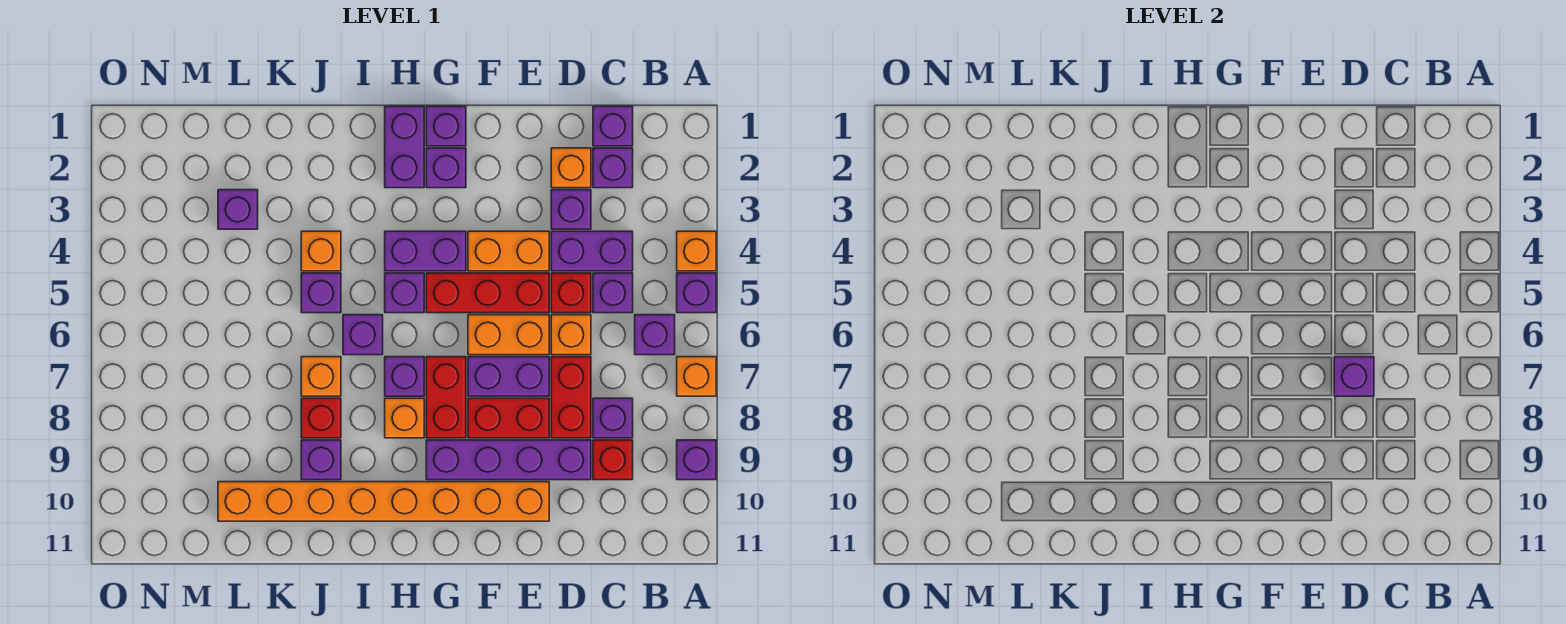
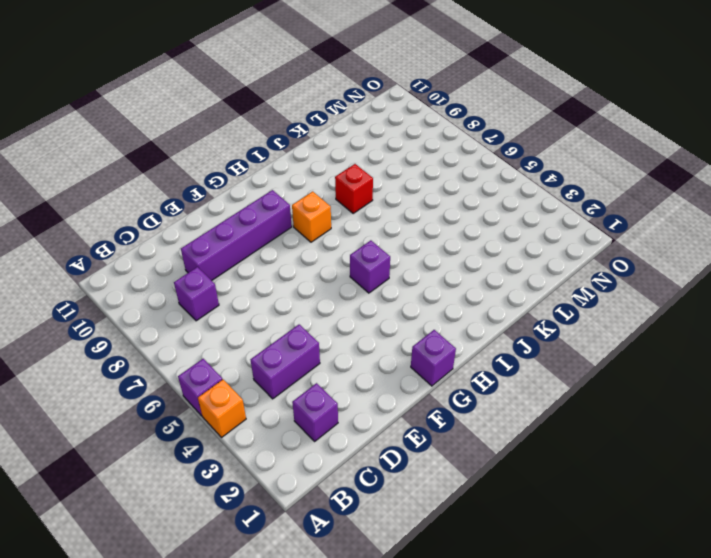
none -> orange 1x1 brick [677,357,716,396]
none -> purple 1x1 brick [677,440,716,480]
none -> purple 1x1 brick [635,315,675,355]
none -> purple 1x1 brick [593,106,633,146]

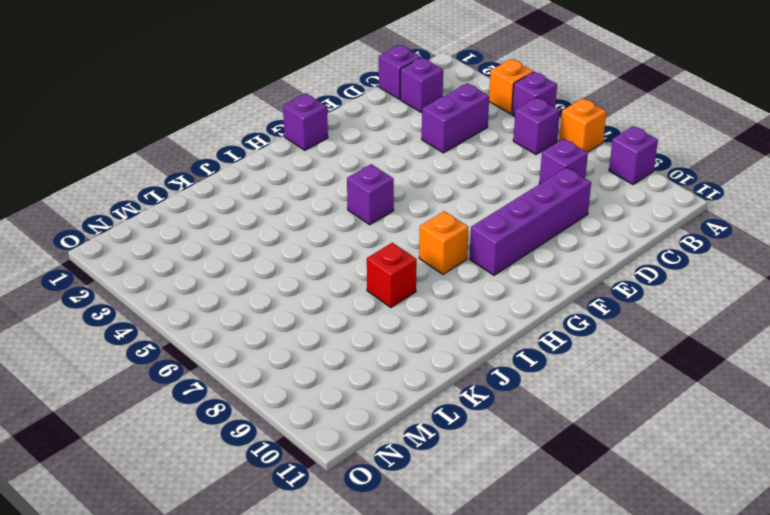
none -> purple 1x1 brick [593,273,633,313]
none -> red 1x1 brick [593,440,633,480]
none -> orange 1x1 brick [551,148,591,188]
none -> purple 1x1 brick [551,190,591,229]

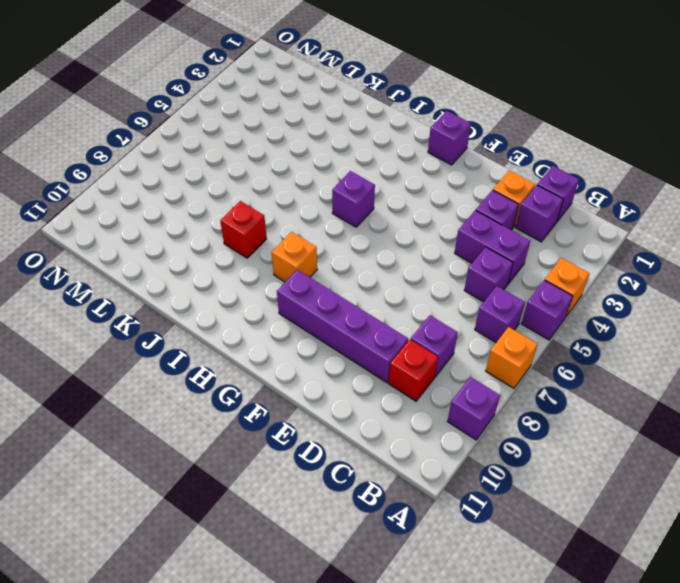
none -> red 1x1 brick [551,273,591,313]
none -> orange 1x1 brick [551,315,591,355]
none -> red 1x2 brick [551,357,591,438]
none -> orange 1x2 brick [468,231,549,271]

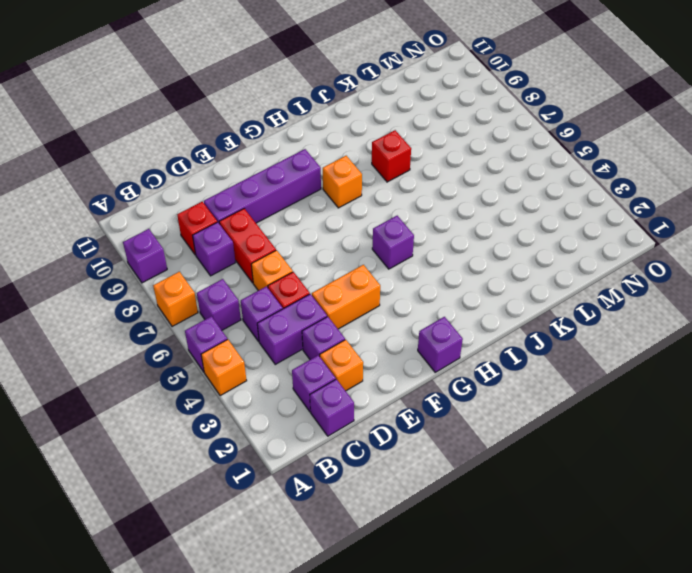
none -> red 1x3 brick [426,273,549,313]
none -> orange 1x2 brick [468,315,549,355]
none -> purple 1x2 brick [468,357,549,396]
none -> red 1x2 brick [468,398,549,438]

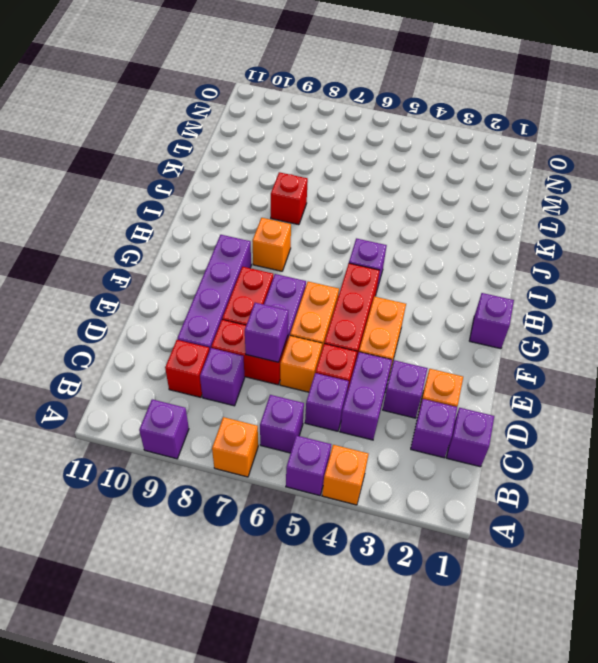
none -> orange 1x8 brick [218,482,549,521]
none -> purple 1x1 brick [426,148,466,188]
none -> purple 1x2 brick [385,231,466,271]
none -> red 1x2 brick [426,357,466,438]

